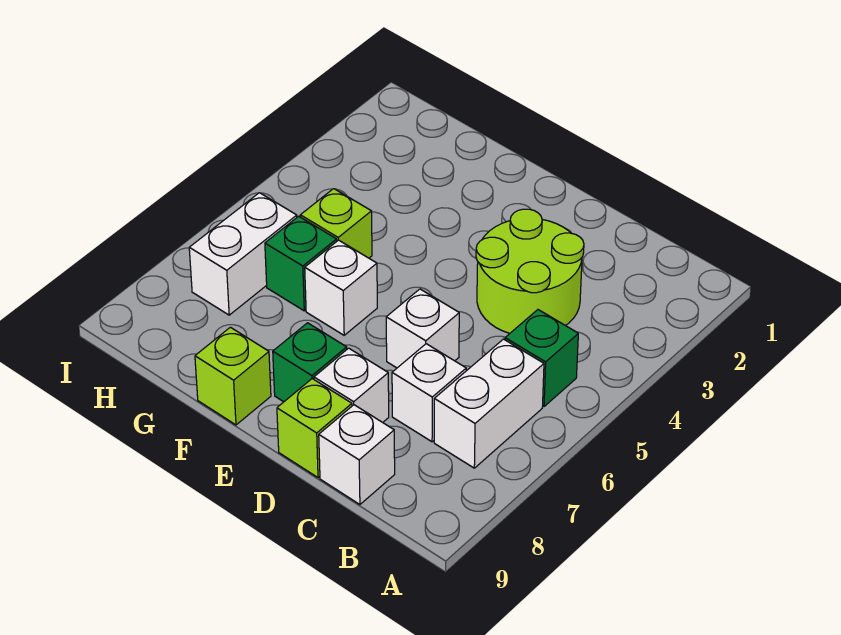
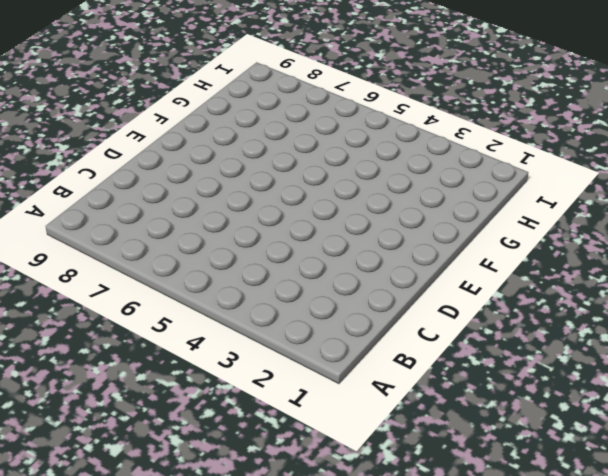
none -> green 1x1 brick [505,310,578,406]
none -> white 1x2 brick [434,339,544,468]
none -> lime 2x2 round brick [476,209,584,334]

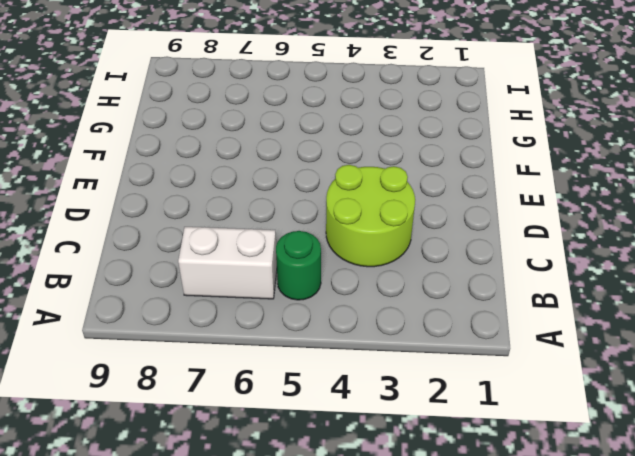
green 1x1 round brick [276,231,321,300] -> green 1x1 brick [505,310,578,406]
none -> white 1x1 brick [392,344,466,442]
none -> white 1x1 brick [319,405,395,504]
none -> white 1x1 brick [386,289,459,368]

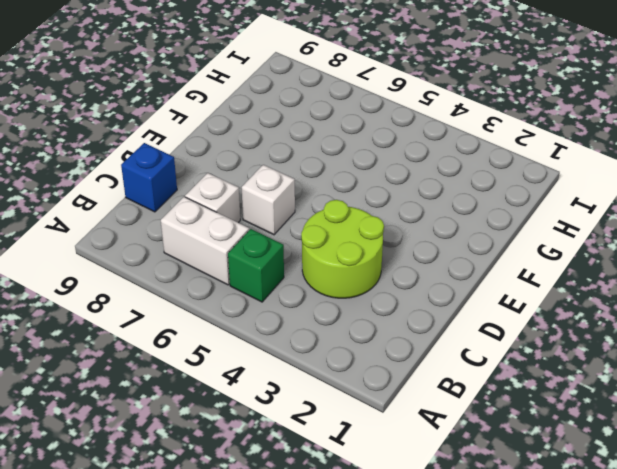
blue 1x1 brick [121,143,177,212] -> white 1x1 brick [319,405,395,504]
none -> white 1x1 brick [314,348,389,422]
none -> lime 1x1 brick [277,379,352,478]
none -> green 1x1 brick [273,323,347,402]

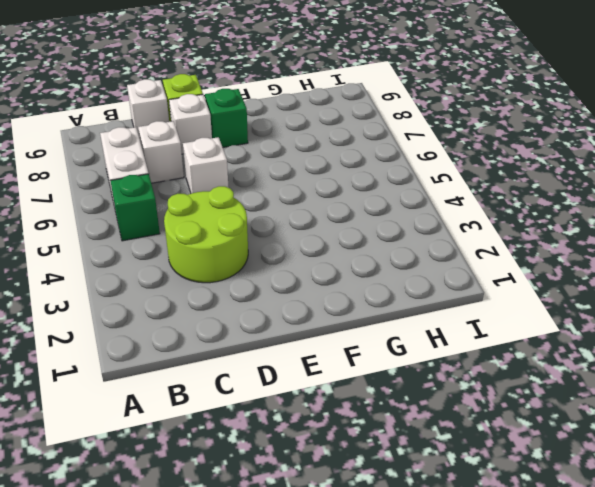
none -> white 1x1 brick [305,240,377,335]
none -> lime 1x1 brick [195,327,271,425]
none -> lime 1x1 brick [300,189,372,258]

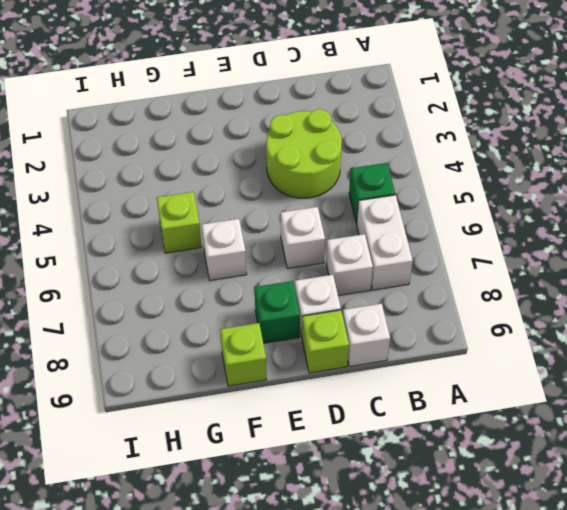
none -> green 1x1 brick [265,216,337,311]
none -> white 1x2 brick [189,193,297,315]

